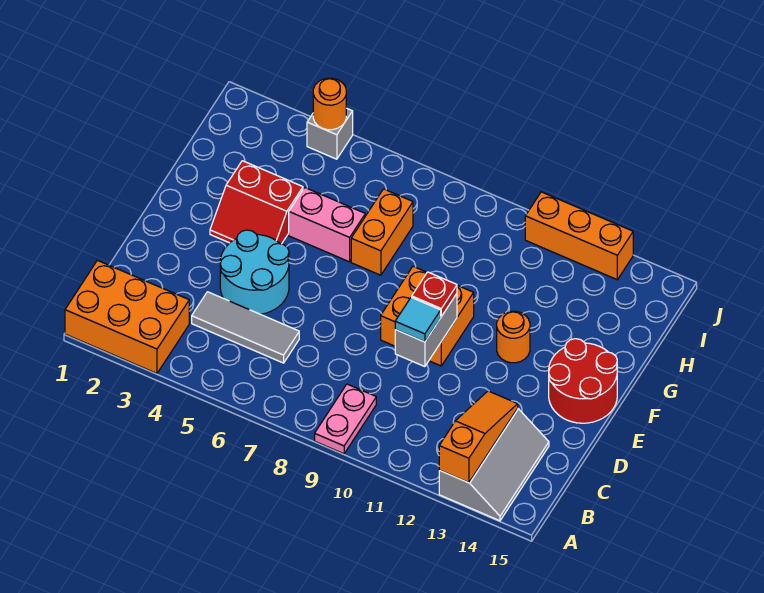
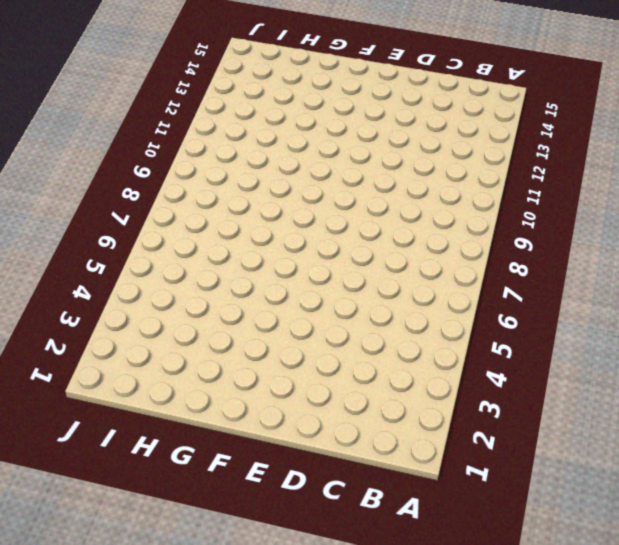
none -> orange 2x3 brick [65,260,189,373]
none -> pink 1x2 plate [315,384,376,454]
none -> grey 2x3 slope [439,408,549,521]

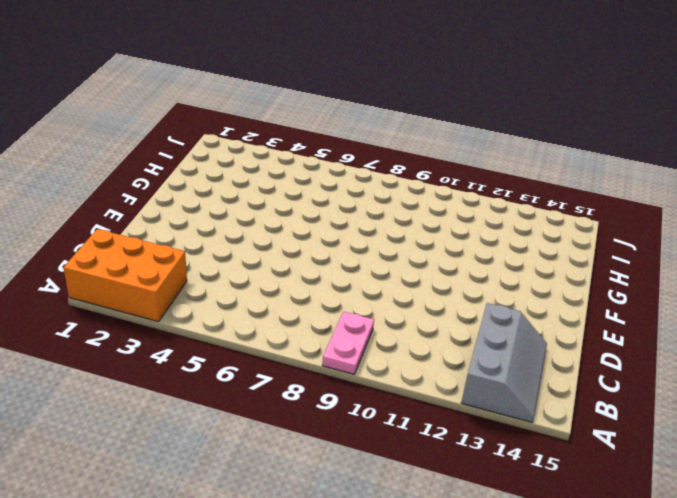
none -> grey 1x3 tile [192,292,299,363]
none -> cyan 2x2 round brick [220,230,289,314]
none -> orange 2x2 brick [381,267,474,366]

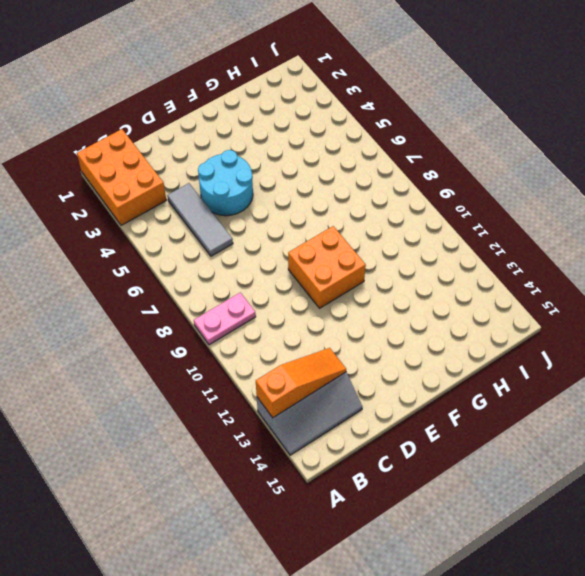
none -> red 2x2 round brick [549,339,617,423]
none -> red 2x2 slope [210,161,303,244]
none -> orange 1x1 round brick [497,311,530,363]

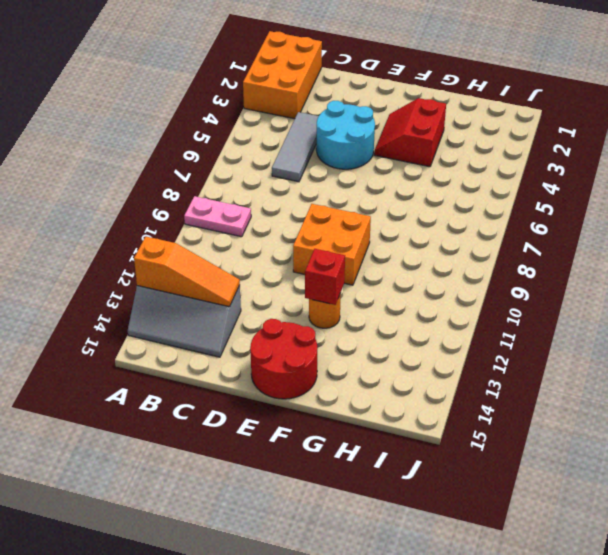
red 1x1 brick [305,249,345,305] -> none
none -> pink 1x2 brick [289,188,365,262]
none -> orange 1x2 brick [351,189,413,275]
none -> grey 1x1 brick [307,108,353,159]

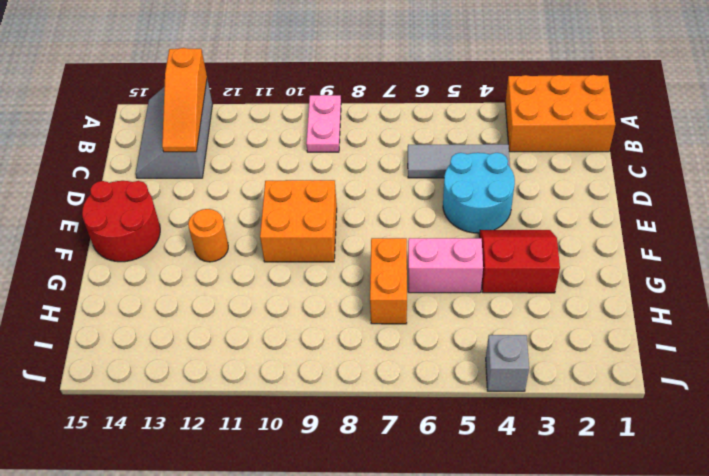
none -> orange 1x3 brick [525,192,633,280]
none -> grey 1x2 brick [395,294,457,367]
none -> orange 1x1 round brick [313,78,346,130]

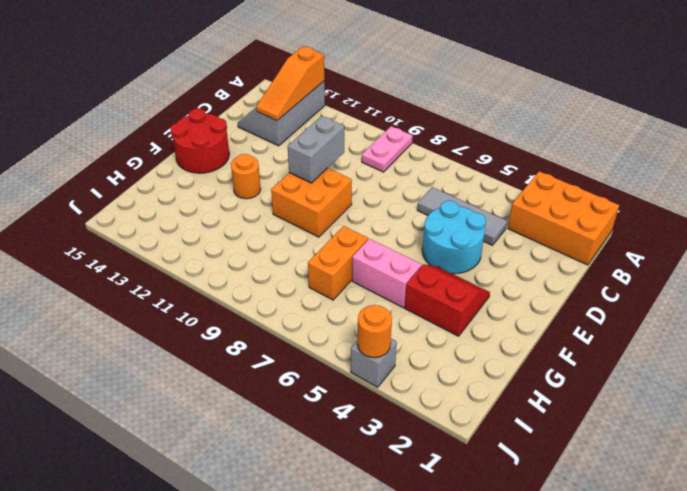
none -> orange 1x3 brick [525,192,633,280]
none -> cyan 1x1 tile [395,297,441,342]
none -> red 1x1 plate [412,272,457,316]

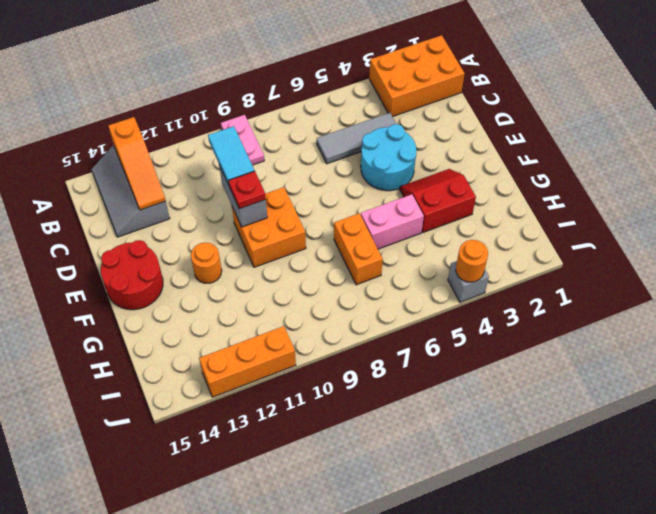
cyan 1x2 tile [208,126,255,185] -> cyan 1x1 tile [395,297,441,342]

